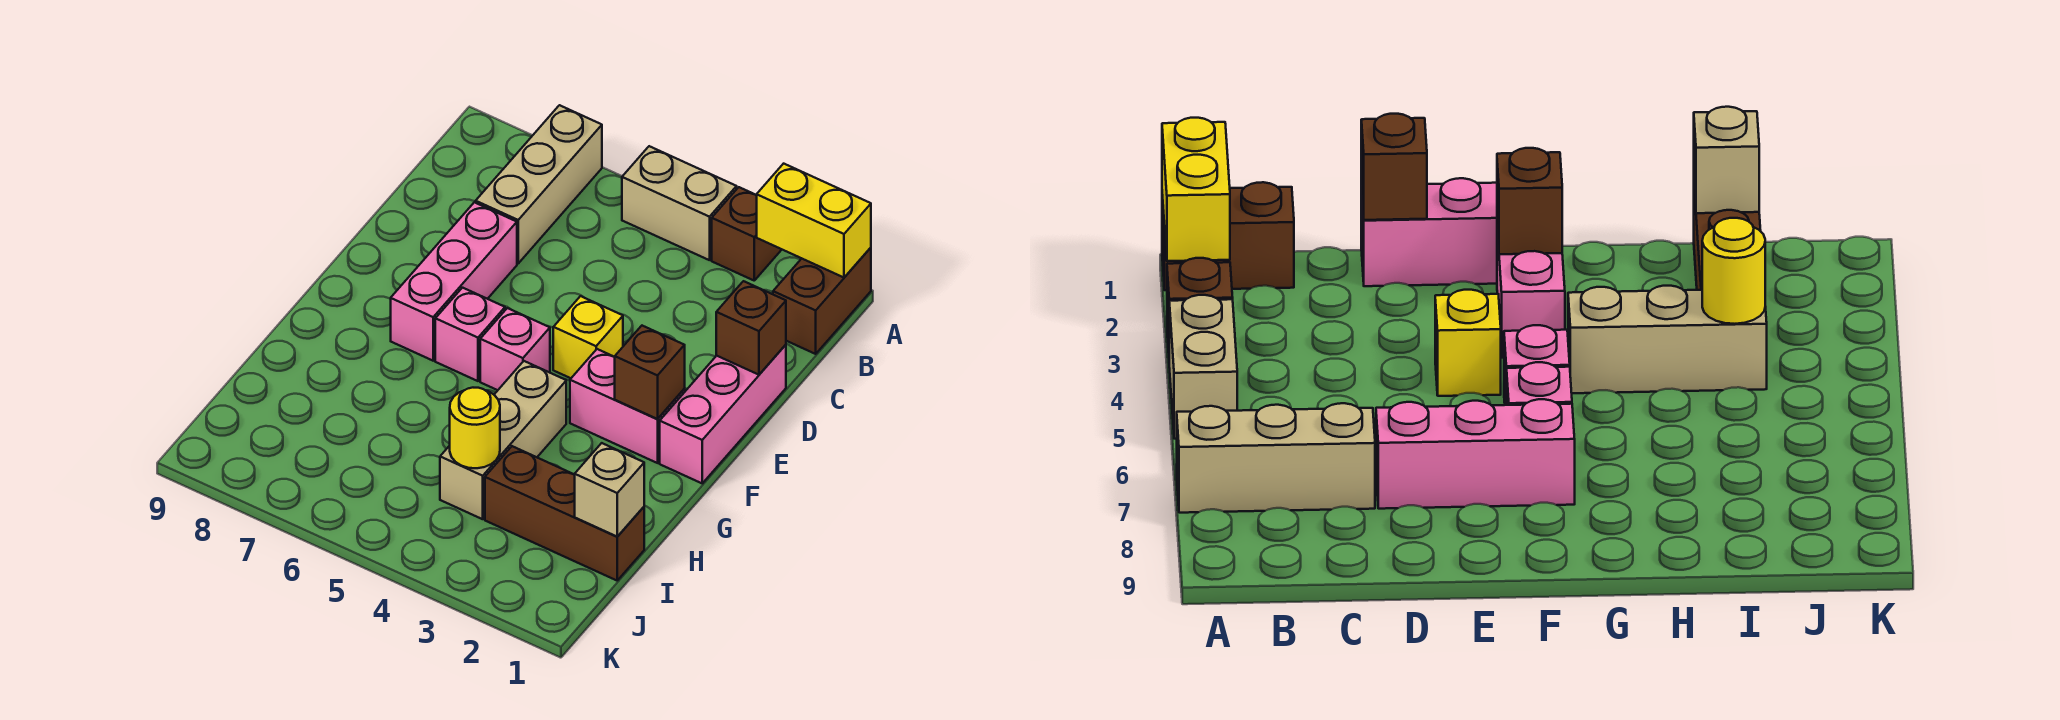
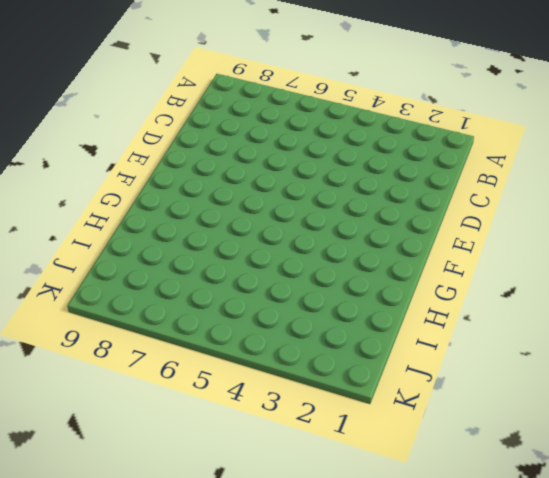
none -> brown 1x2 brick [773,248,871,354]
none -> brown 1x1 brick [712,187,781,280]
none -> tan 1x2 brick [622,146,737,260]

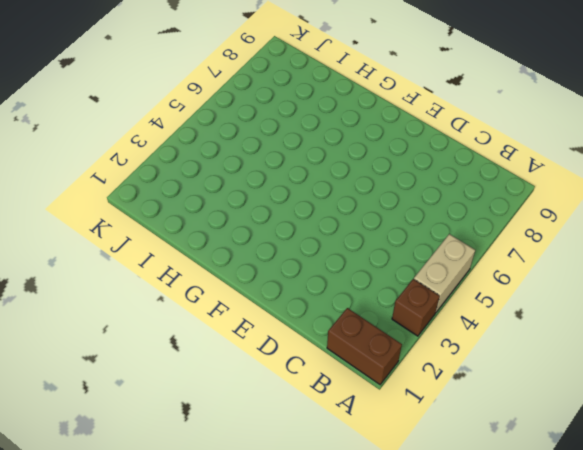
none -> tan 1x3 brick [476,105,602,263]
none -> pink 1x3 brick [660,345,786,483]
none -> pink 1x3 brick [391,202,517,361]

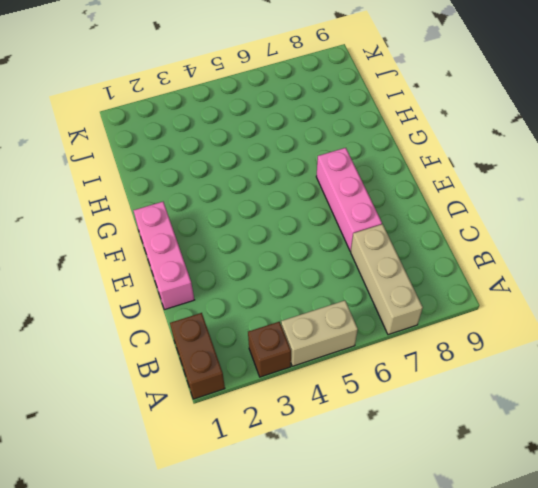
none -> yellow 1x1 brick [553,296,623,378]
none -> pink 1x2 brick [570,349,685,463]
none -> pink 1x1 brick [480,308,550,390]

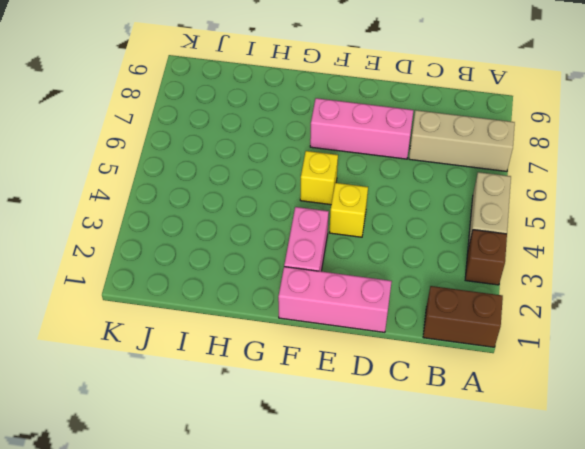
yellow 1x1 brick [300,151,338,205] -> pink 1x1 brick [480,308,550,390]
none -> pink 1x1 brick [435,288,505,381]
none -> tan 1x3 brick [440,361,566,519]
none -> brown 1x3 brick [485,446,644,580]

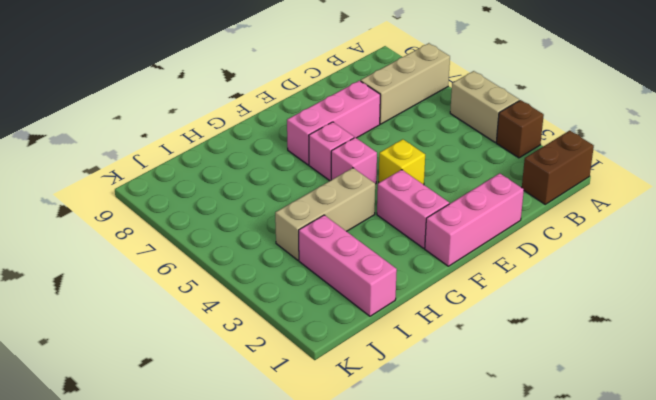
pink 1x3 brick [299,215,397,316] -> brown 1x3 brick [485,446,644,580]
none -> yellow 1x2 brick [757,164,871,277]
none -> brown 1x1 brick [716,281,786,375]
none -> brown 1x1 brick [615,326,685,419]

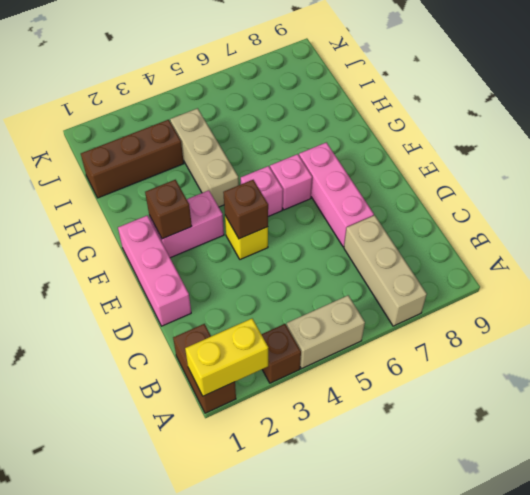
brown 1x1 brick [223,180,268,239] -> brown 1x1 brick moved to [716,281,786,375]
none -> tan 1x1 brick [575,443,644,537]
none -> yellow 1x1 round brick [450,388,500,468]

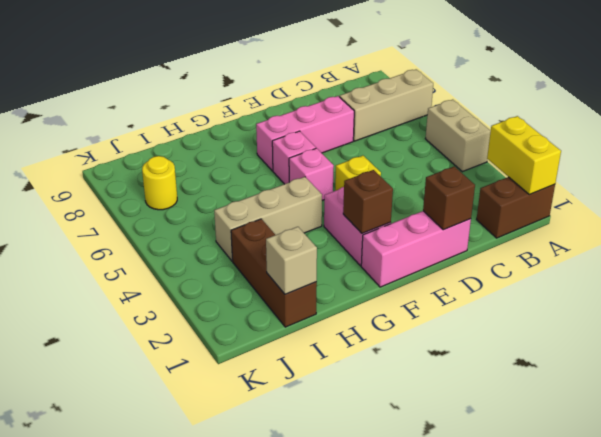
yellow 1x1 round brick [142,156,177,210] -> yellow 1x1 round brick moved to [450,388,500,468]
none -> brown 1x1 brick [712,187,781,280]

